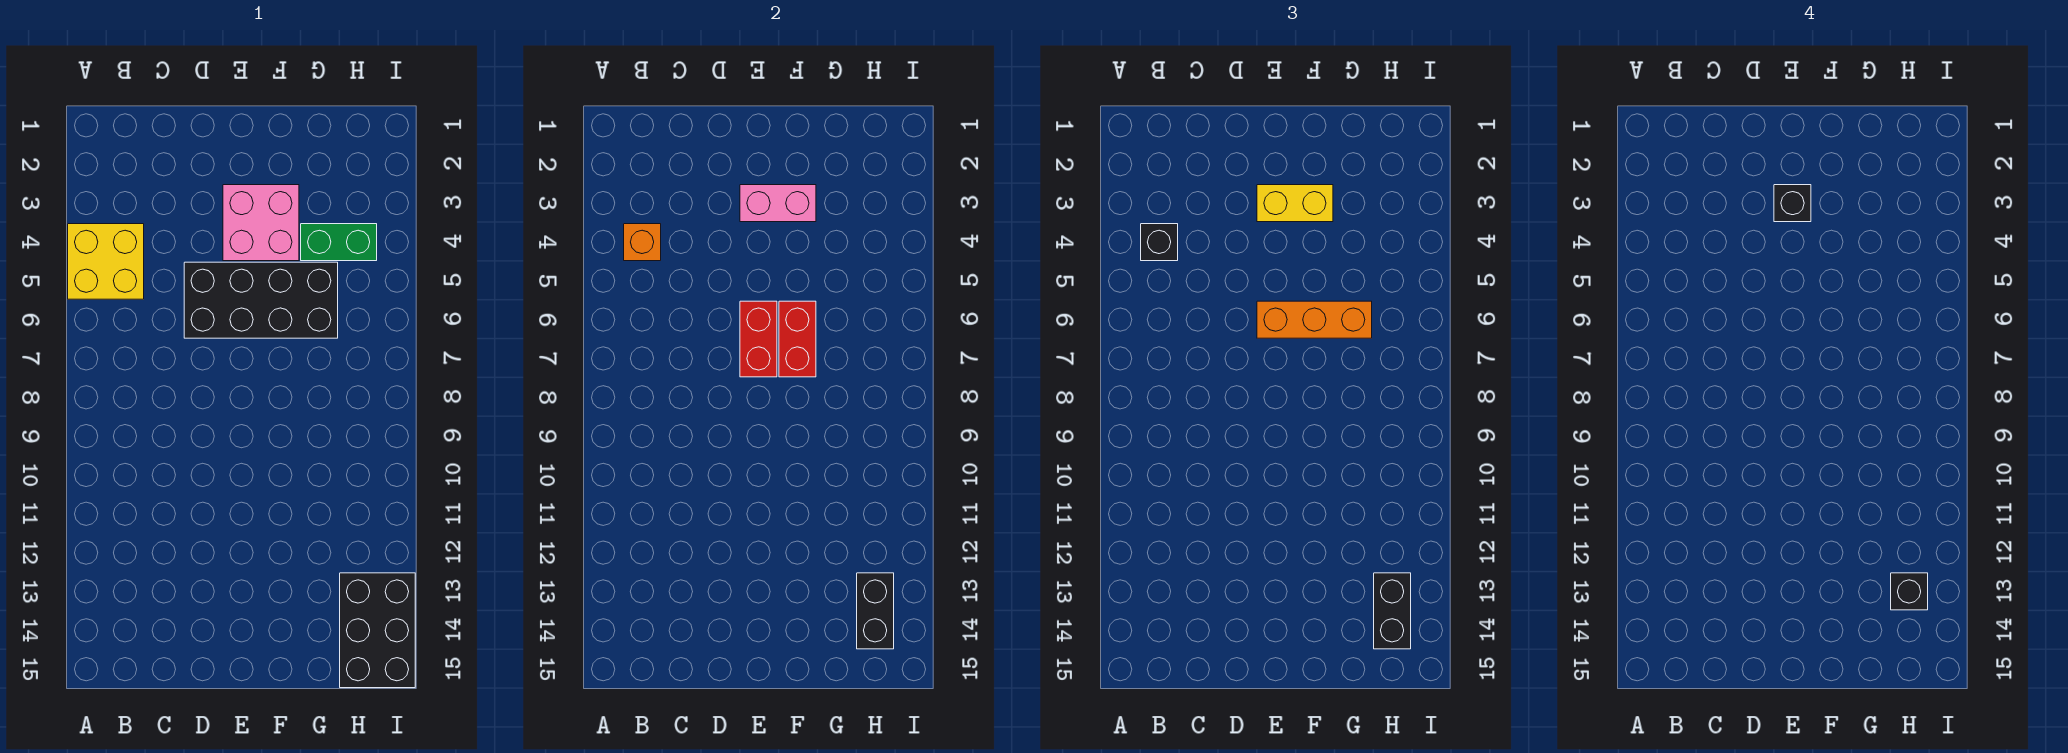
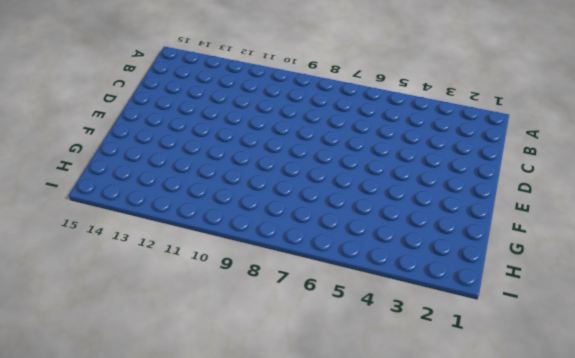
none -> yellow 2x2 brick [68,224,144,299]
none -> black 2x4 brick [184,262,338,338]
none -> pink 2x2 brick [223,185,299,261]

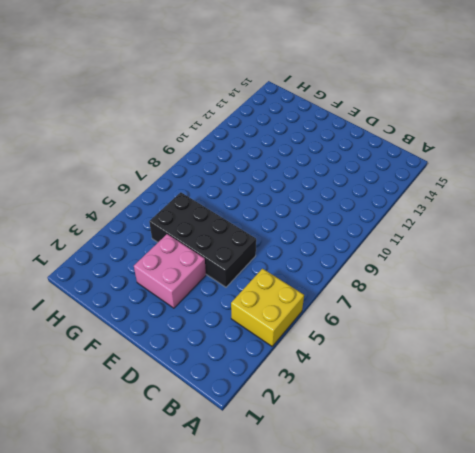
none -> green 1x2 brick [301,224,377,261]
none -> black 2x3 brick [340,573,415,688]
none -> orange 1x1 brick [624,224,661,261]

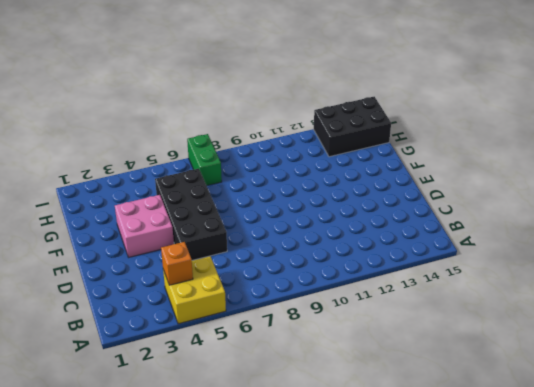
green 1x2 brick [187,134,222,186] -> green 1x2 brick moved to [301,224,377,261]
none -> pink 1x2 brick [740,185,816,222]
none -> red 1x2 brick [740,301,777,377]
none -> red 1x2 brick [779,301,816,377]

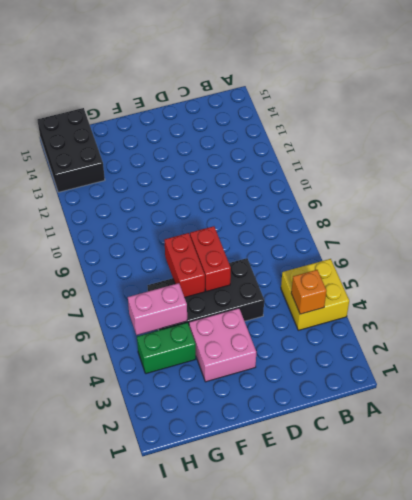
pink 1x2 brick [128,283,187,335] -> pink 1x2 brick moved to [740,185,816,222]
none -> black 1x2 brick [857,573,894,649]
none -> black 1x1 brick [1141,224,1178,261]
none -> yellow 1x2 brick [1257,185,1333,222]

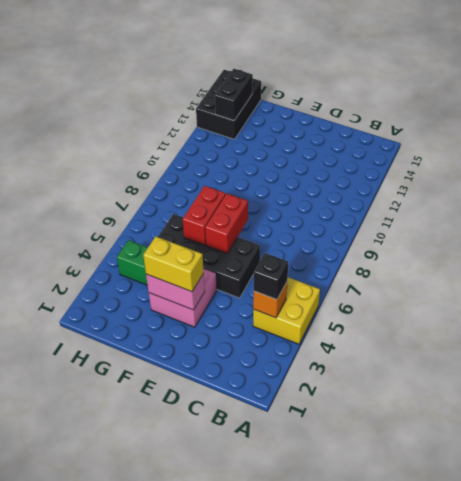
none -> orange 1x3 brick [1257,301,1372,338]
none -> black 1x2 brick [1374,573,1411,649]
none -> black 1x1 brick [1774,185,1811,222]

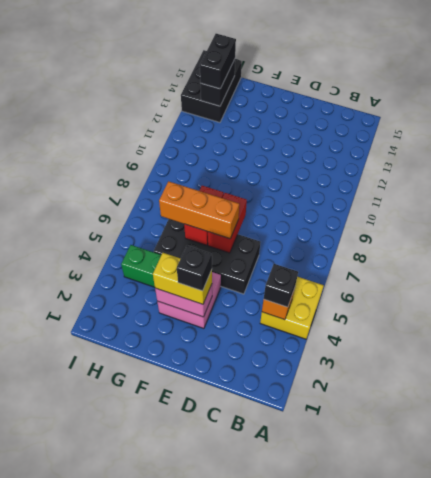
none -> black 1x1 brick [1891,573,1928,610]

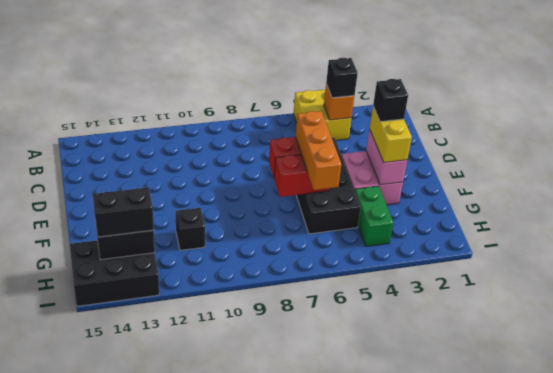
black 1x1 brick [176,208,205,250] -> black 1x1 brick moved to [1891,573,1928,610]

